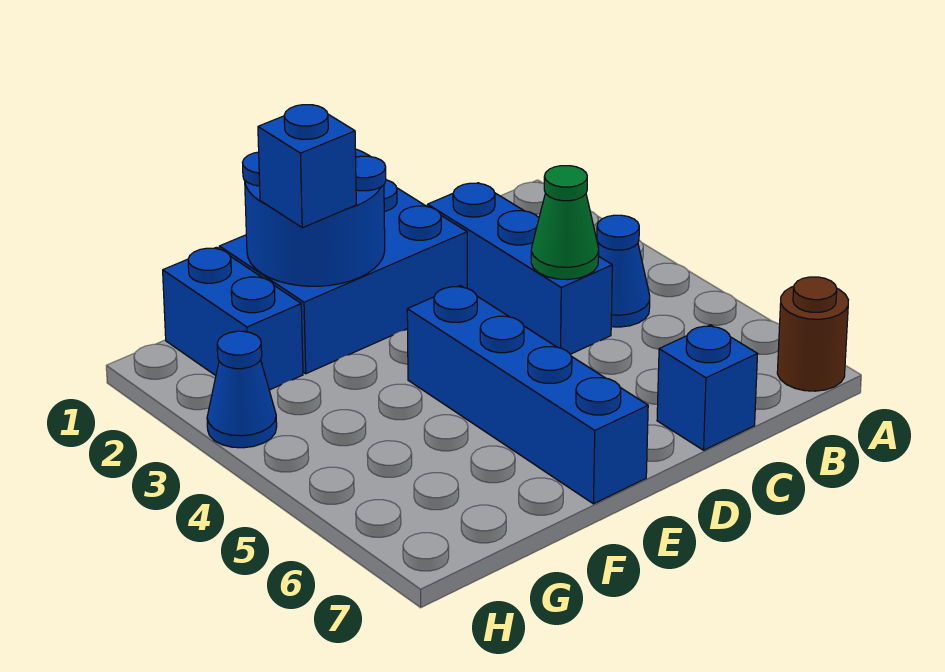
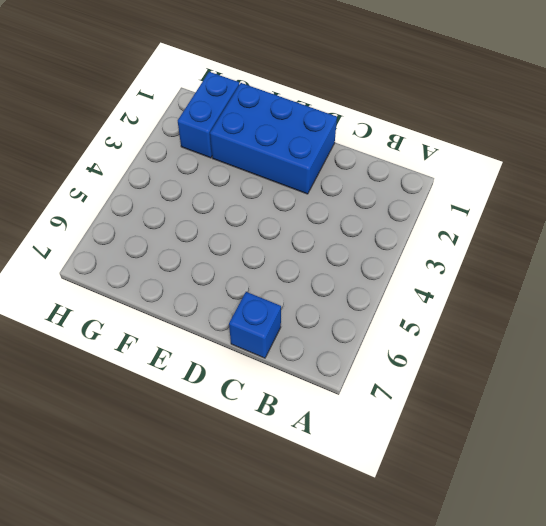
none -> brown 1x1 round brick [777,277,848,391]
none -> blue 1x1 cone [597,215,650,327]

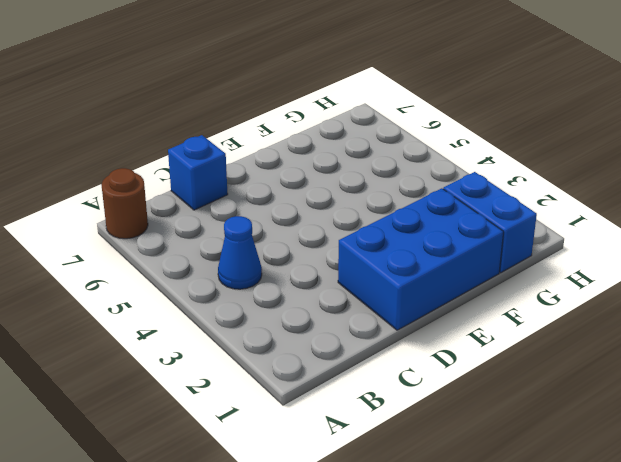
none -> blue 1x3 brick [427,183,612,354]
none -> blue 1x4 brick [407,286,648,504]

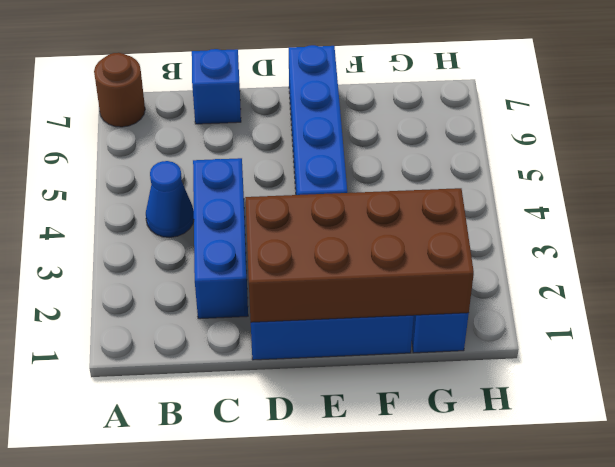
brown 2x4 brick [245,188,474,322] -> blue 2x2 round brick [243,149,386,286]
none -> blue 1x1 cone [207,331,277,448]
none -> green 1x1 cone [531,166,599,280]

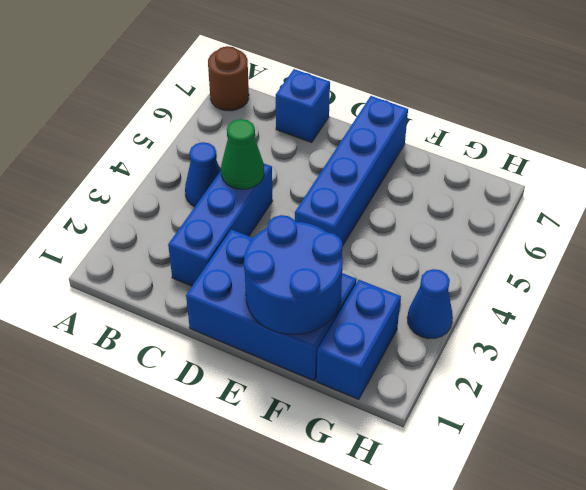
none -> blue 1x1 brick [258,105,356,228]

